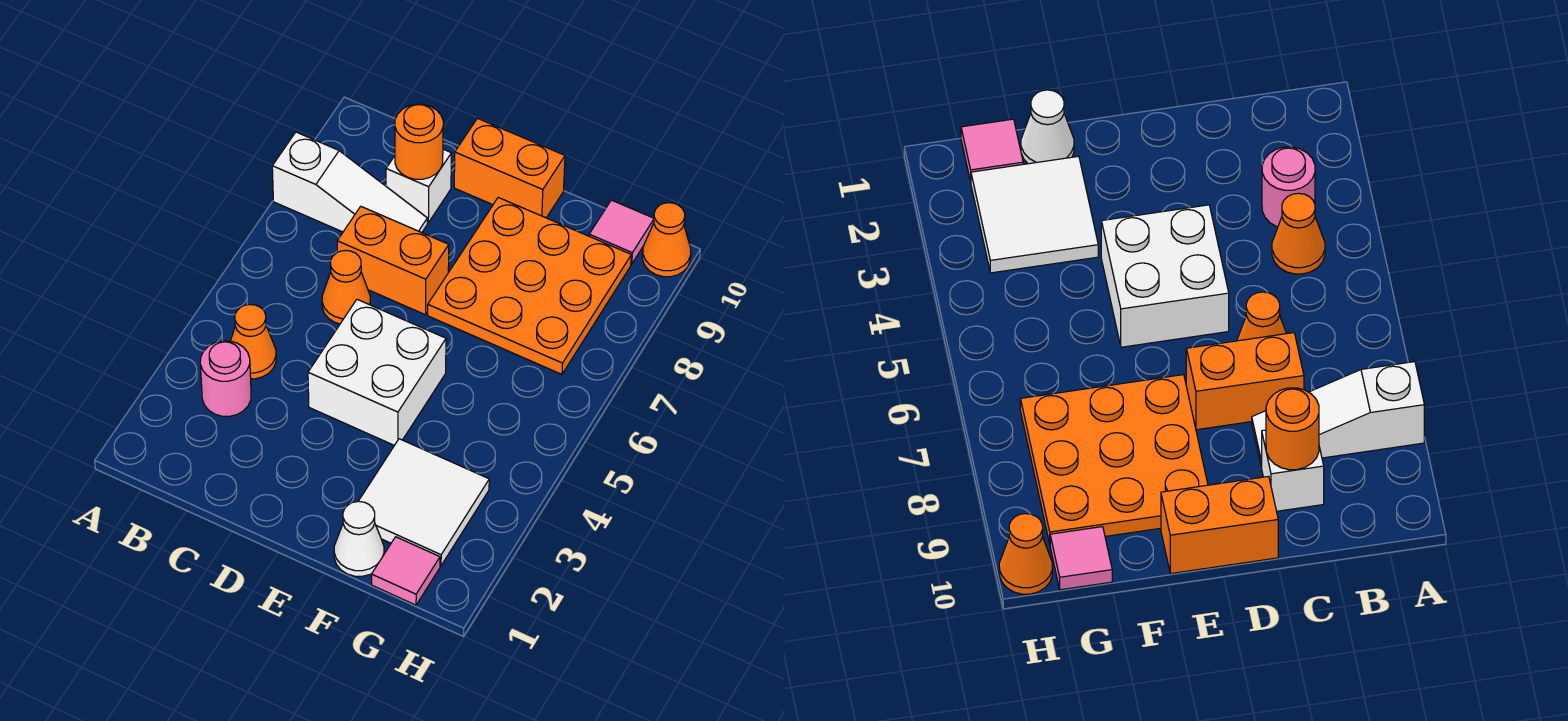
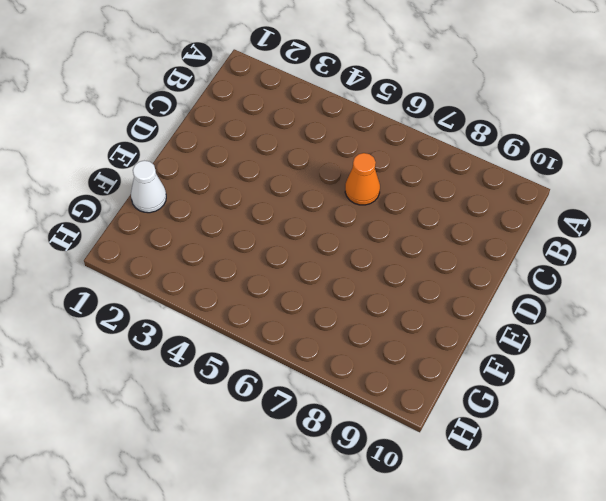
none -> white 1x3 slope [272,132,427,233]
none -> pink 1x1 round brick [200,341,251,416]
none -> orange 1x1 cone [231,305,276,379]

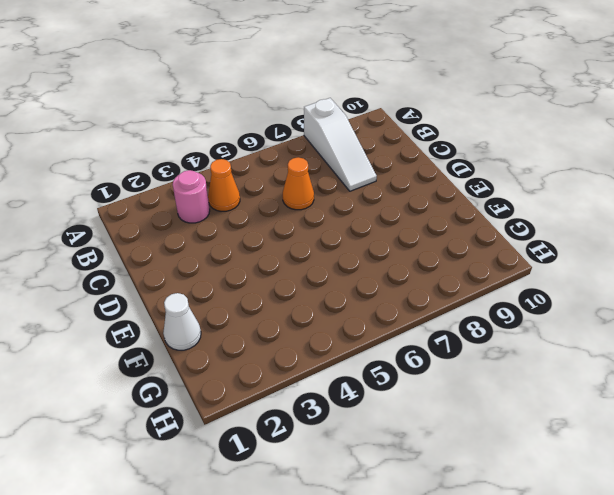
none -> orange 1x2 brick [337,207,449,315]
none -> white 1x1 brick [386,149,452,222]
none -> white 2x2 brick [308,299,446,445]

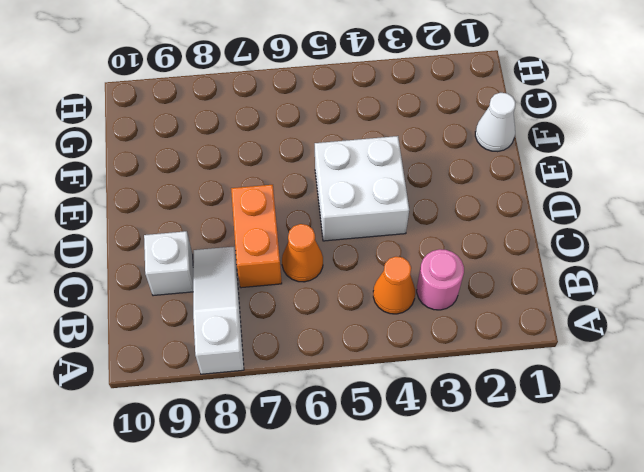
none -> orange 1x2 brick [454,118,565,218]
none -> orange 3x3 plate [428,198,631,374]
none -> white 2x2 tile [359,439,489,566]

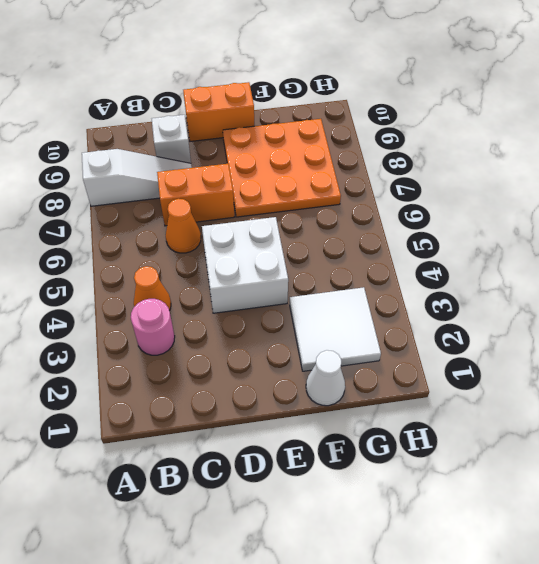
none -> pink 1x1 tile [372,537,440,605]
none -> pink 1x1 tile [589,200,654,264]
none -> orange 1x1 cone [642,203,691,277]

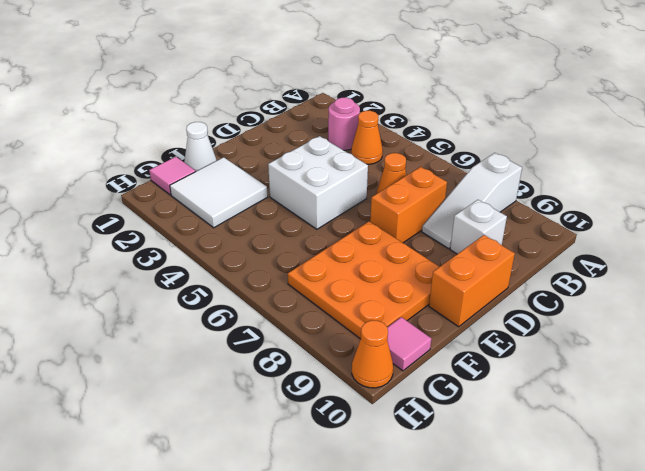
none -> orange 1x1 round brick [395,104,443,179]

